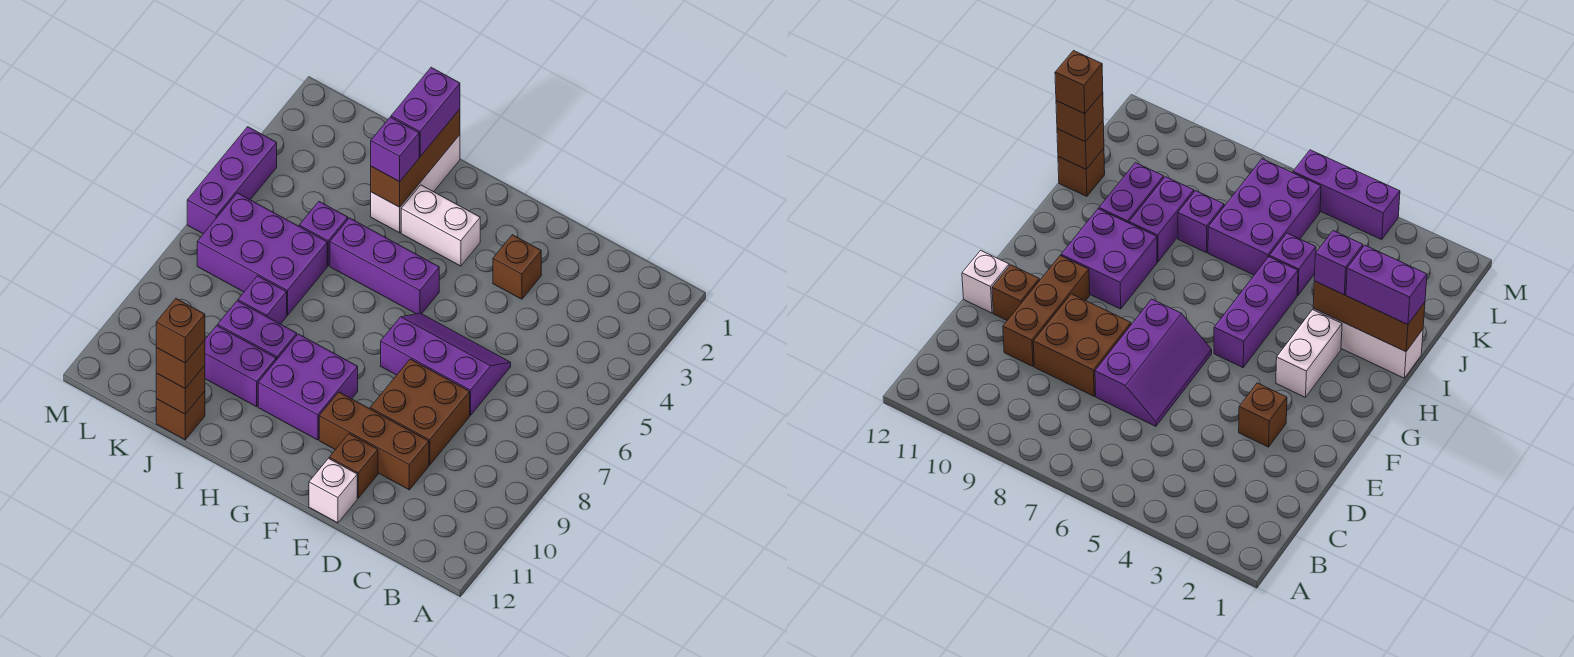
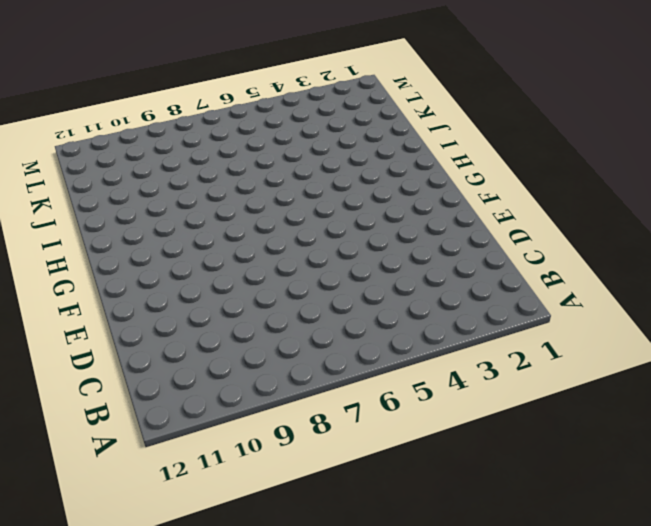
none -> purple 2x3 slope [381,313,511,415]
none -> brown 2x2 brick [370,359,470,465]
none -> brown 1x3 brick [319,392,429,490]

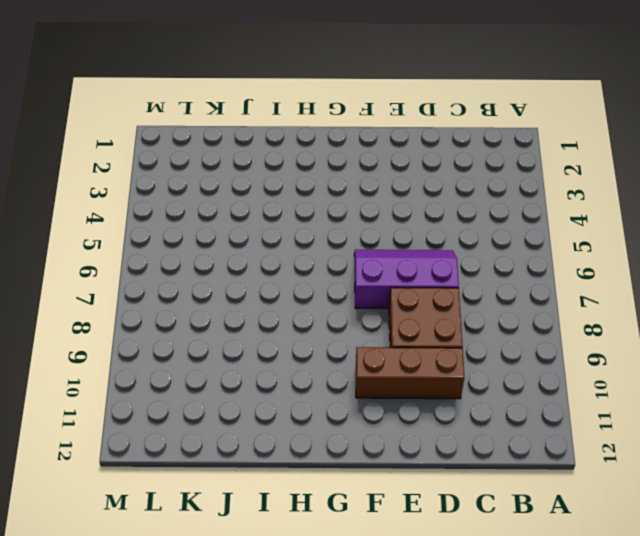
none -> brown 1x1 brick [493,235,541,299]
none -> brown 1x1 brick [329,434,378,498]
none -> white 1x1 brick [309,458,357,523]

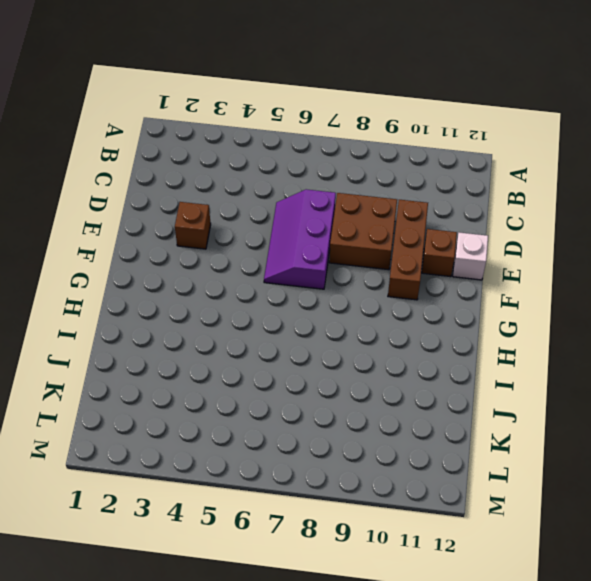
none -> white 1x2 brick [401,185,480,266]
none -> purple 1x3 brick [330,218,439,314]
none -> purple 2x2 brick [258,334,358,440]

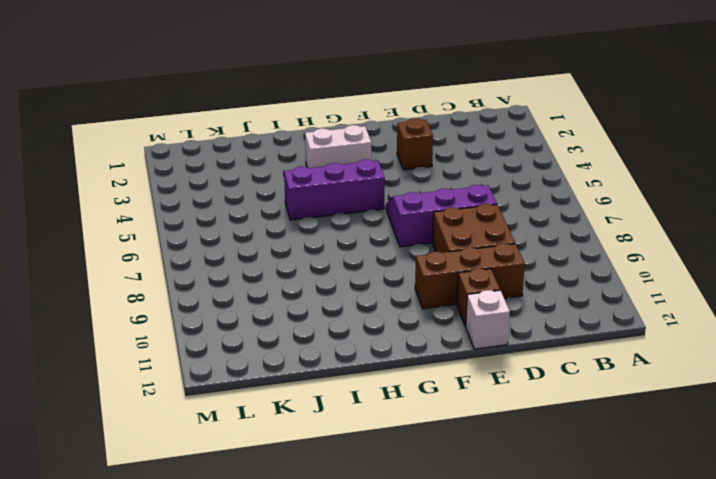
none -> purple 2x2 brick [258,334,358,440]
none -> white 1x3 brick [371,135,460,233]
none -> purple 1x2 brick [218,301,297,360]

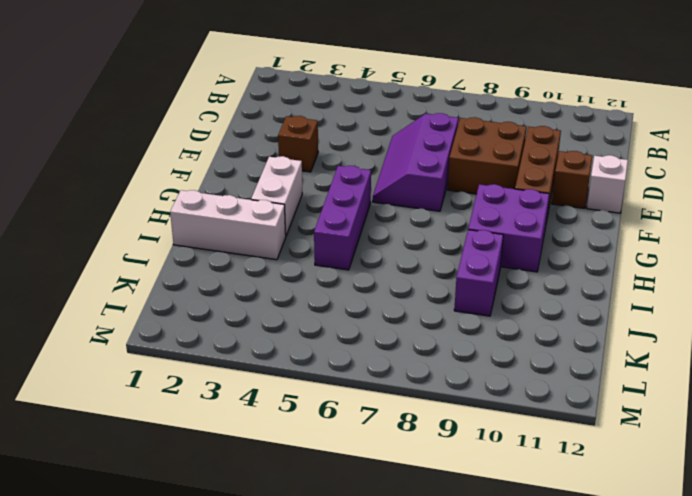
none -> purple 1x2 brick [205,326,276,407]
none -> purple 1x1 brick [299,202,348,266]
none -> purple 2x3 brick [197,193,327,316]

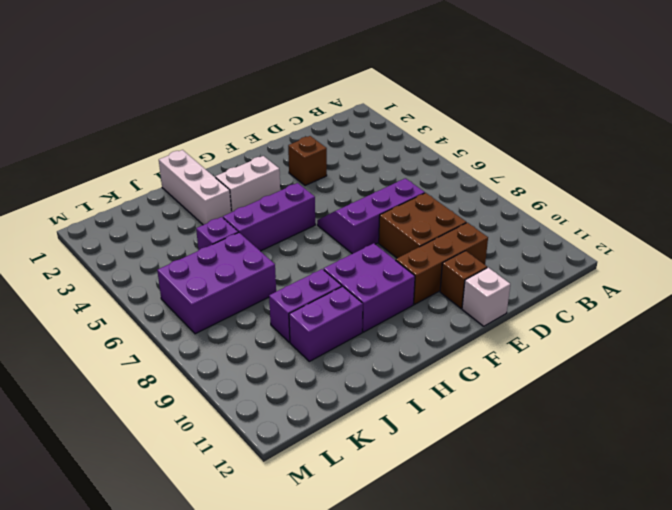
none -> purple 1x1 brick [238,276,287,324]
none -> brown 1x1 brick [156,391,205,440]
none -> purple 1x3 brick [187,127,277,234]

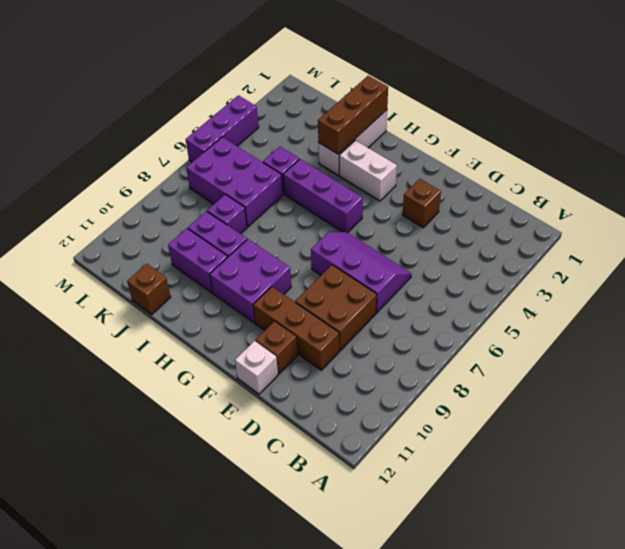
none -> brown 1x1 brick [156,366,205,414]
none -> purple 1x2 brick [391,67,460,157]
none -> purple 1x1 brick [371,117,419,182]

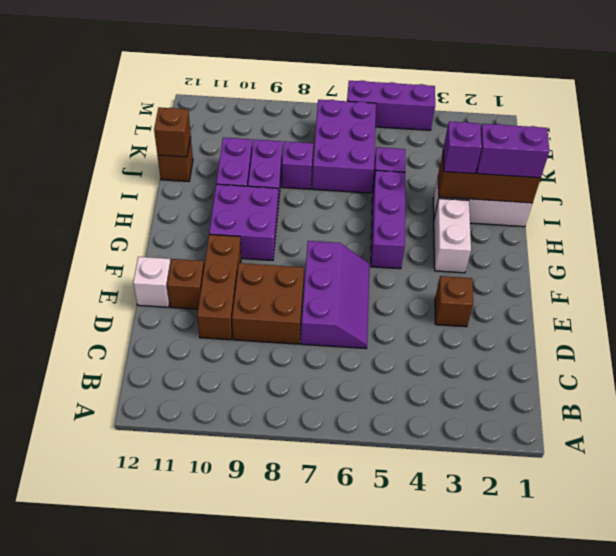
none -> brown 1x1 brick [156,340,205,389]
none -> brown 1x1 brick [156,299,205,363]

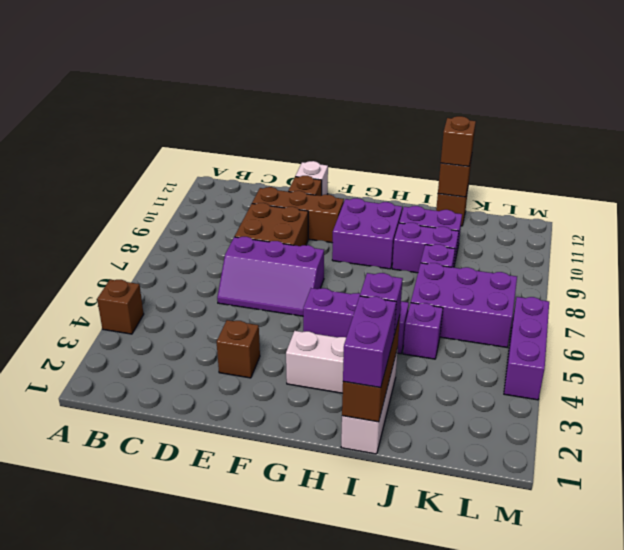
brown 1x1 brick [97,280,144,334] -> brown 1x1 brick moved to [156,299,205,363]

